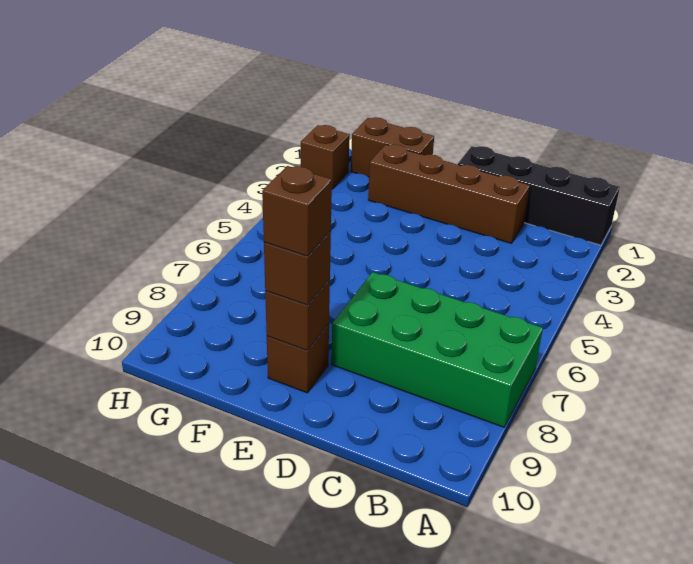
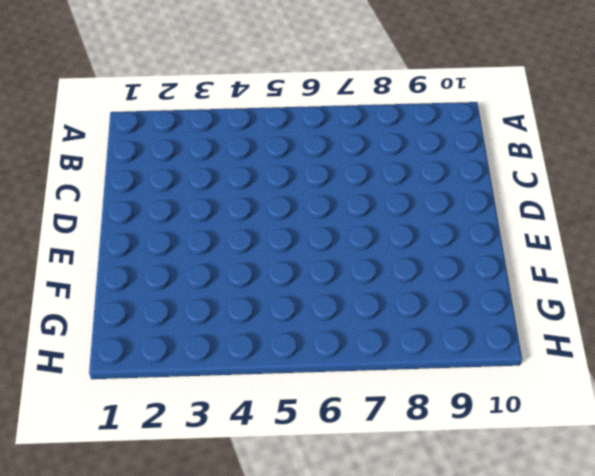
none -> black 1x4 brick [458,146,620,245]
none -> green 2x4 brick [331,272,543,427]

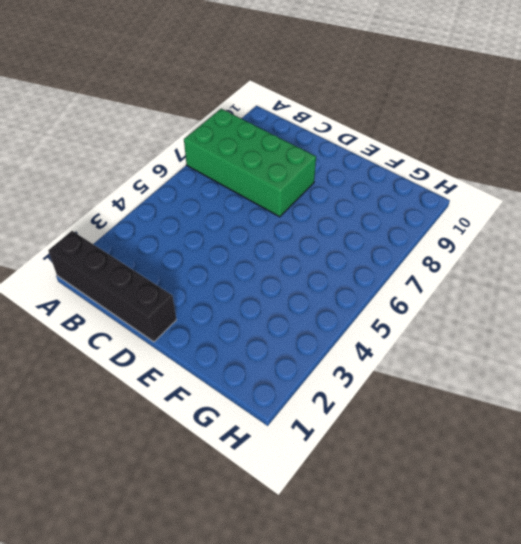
none -> brown 1x4 brick [368,144,530,243]
none -> brown 1x1 brick [267,324,329,393]

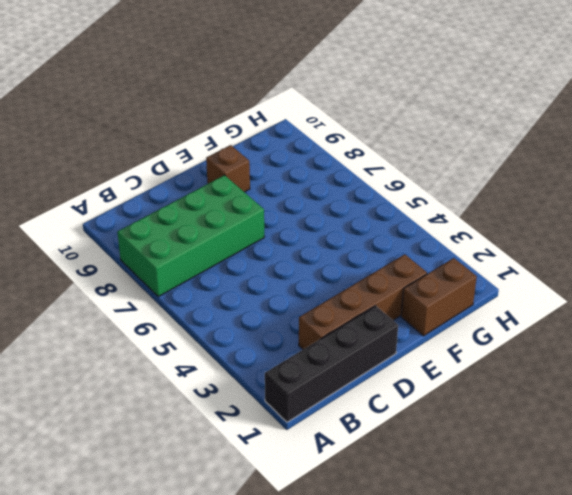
none -> brown 1x1 brick [301,125,350,189]
none -> brown 1x1 brick [265,279,330,351]

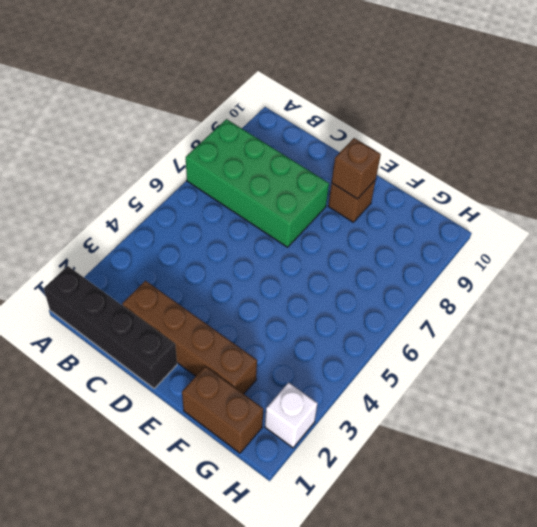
white 1x1 brick [265,383,318,448] -> brown 1x1 brick [301,125,350,189]
none -> brown 1x1 brick [264,231,331,305]
none -> brown 1x1 brick [262,166,332,256]

